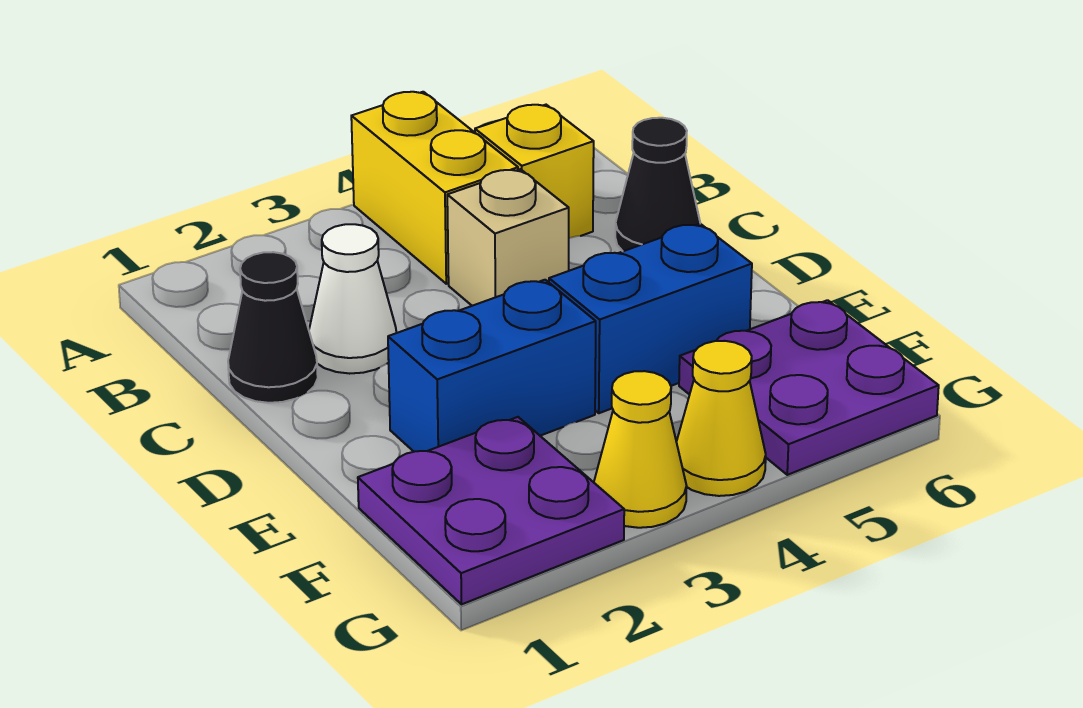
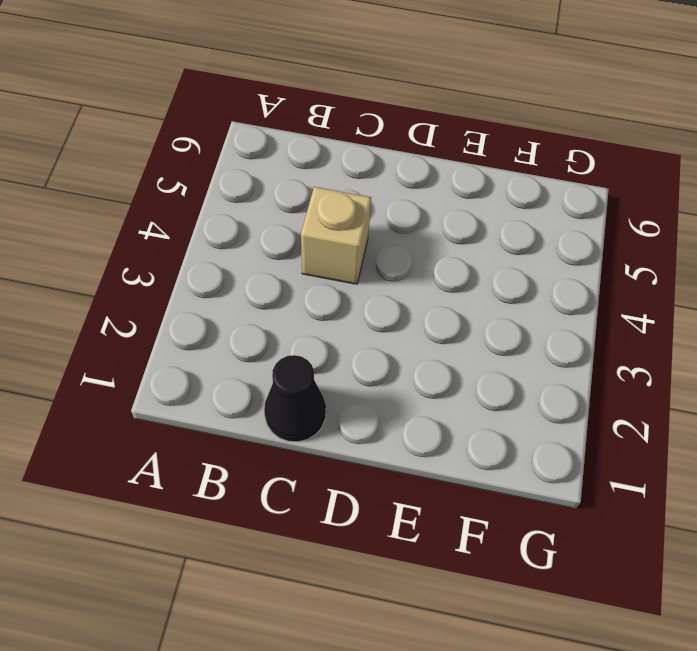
none -> yellow 1x2 brick [351,92,518,284]
none -> yellow 1x1 brick [475,105,594,238]
none -> white 1x1 cone [309,224,397,374]

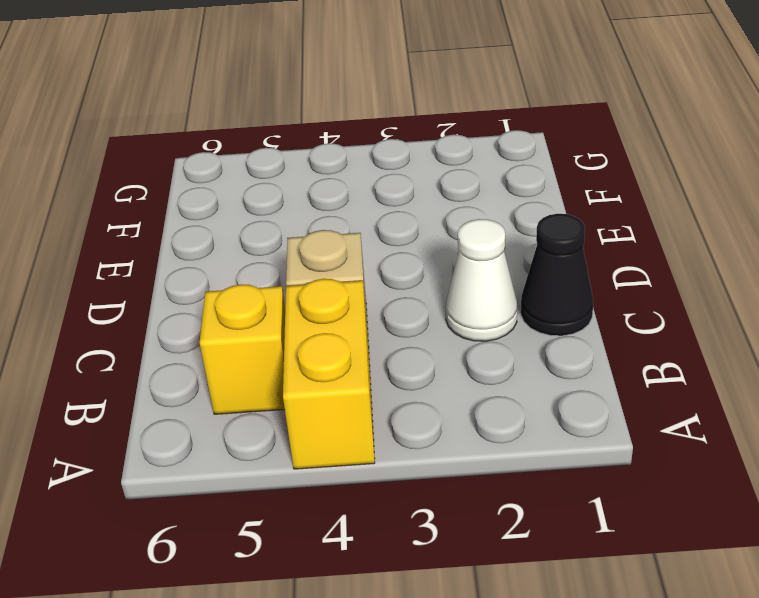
none -> black 1x1 cone [615,118,700,251]
none -> blue 1x2 brick [388,280,596,452]
none -> blue 1x2 brick [549,224,752,413]

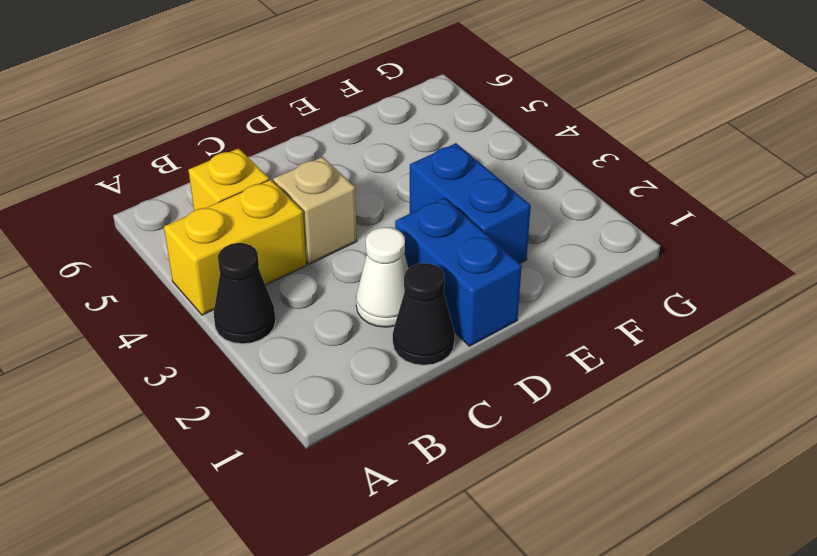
black 1x1 cone [214,243,276,344] -> black 1x1 cone moved to [615,118,700,251]
blue 1x2 brick [395,198,522,346] -> blue 1x2 brick moved to [549,224,752,413]
none -> purple 2x2 plate [358,417,624,604]
none -> purple 2x2 plate [679,300,939,475]
none -> yellow 1x1 cone [594,371,687,528]

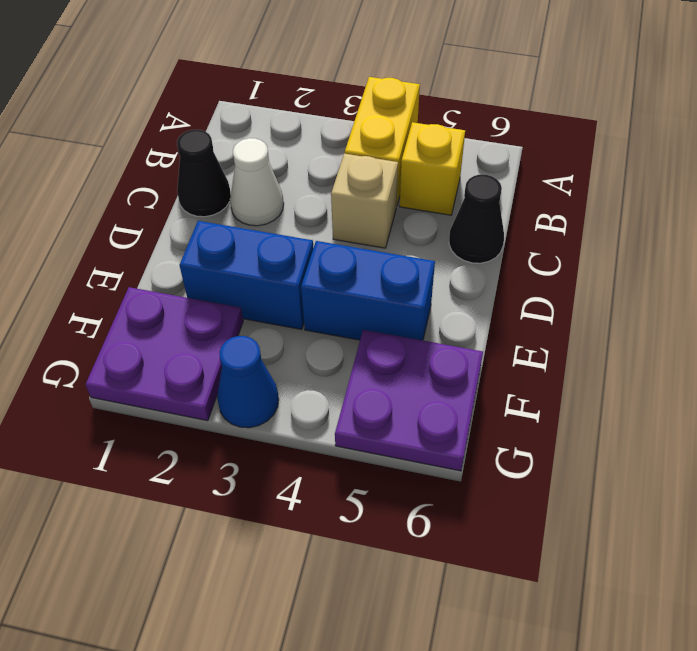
blue 1x1 cone [217,336,279,428] -> yellow 1x1 cone [594,371,687,528]
none -> yellow 1x1 cone [677,341,766,496]

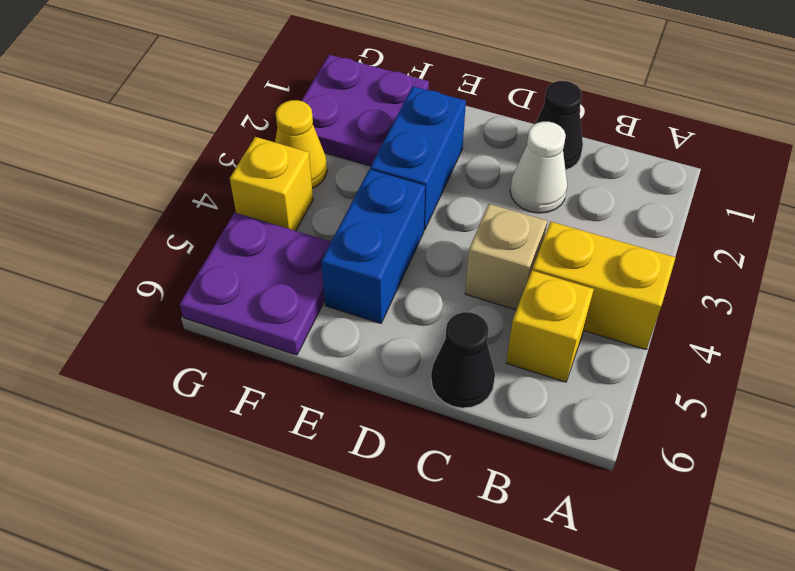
yellow 1x1 brick [230,137,313,231] -> yellow 1x1 cone [677,341,766,496]

